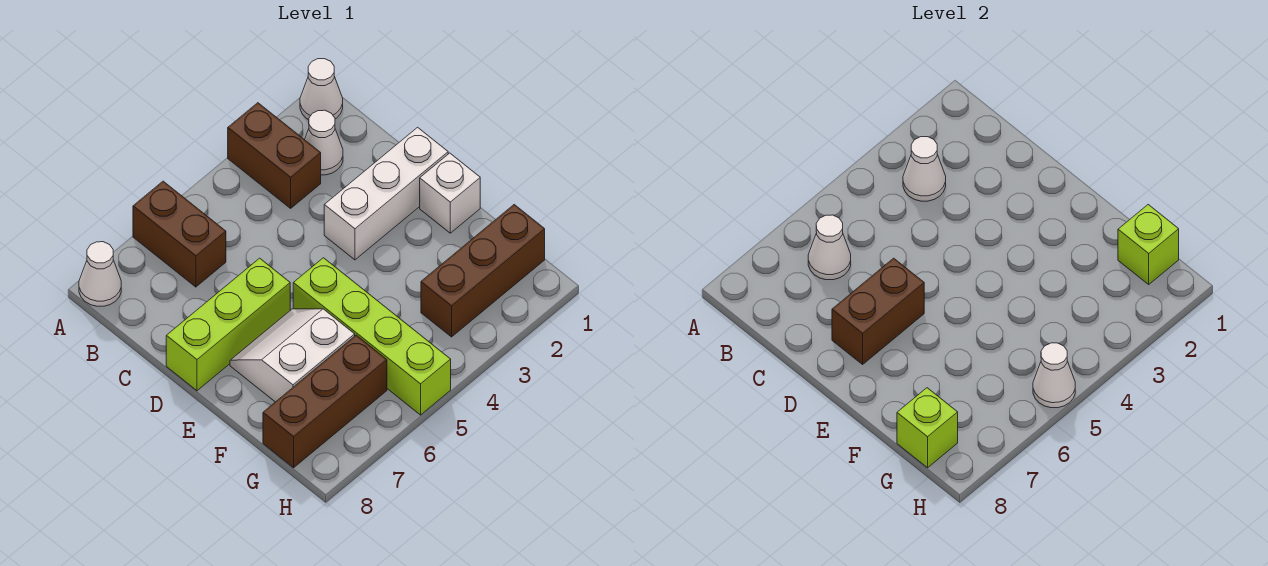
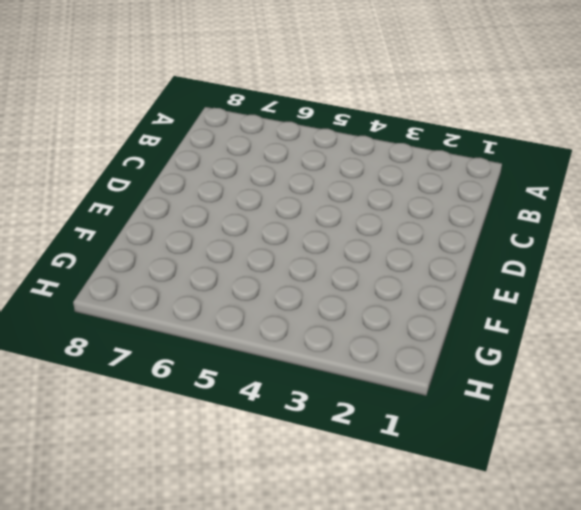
none -> white 1x1 cone [300,59,343,120]
none -> brown 1x2 brick [228,103,321,208]
none -> brown 1x2 brick [133,181,226,287]

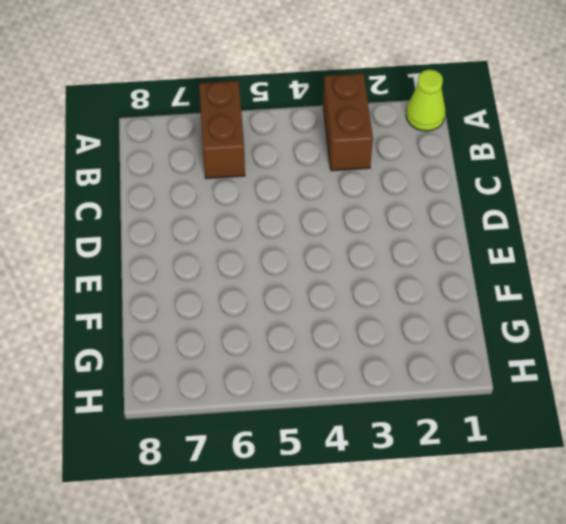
lime 1x1 cone [406,70,445,131] -> white 1x1 cone [300,59,343,120]
none -> white 1x1 cone [79,242,121,306]
none -> white 1x1 cone [305,110,343,175]
none -> white 1x3 brick [324,127,448,260]

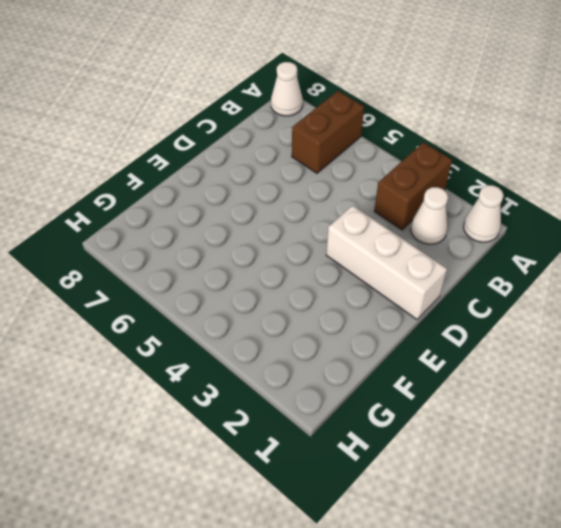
none -> lime 1x3 brick [166,258,290,391]
none -> white 1x1 brick [420,153,480,233]
none -> lime 1x4 brick [293,258,451,415]

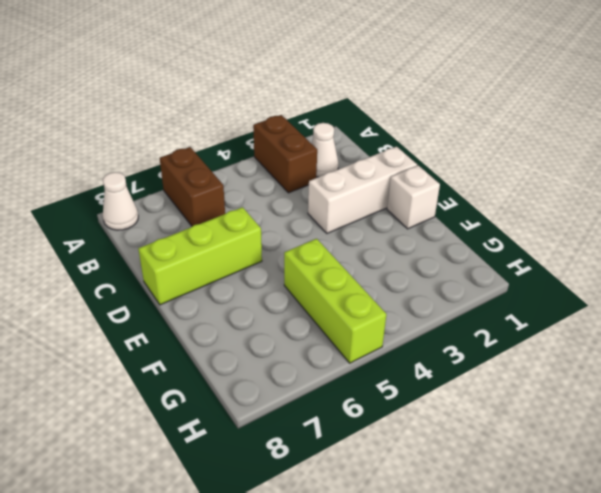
lime 1x3 brick [284,239,387,363] -> lime 1x4 brick [293,258,451,415]
none -> white 1x1 cone [300,59,343,120]
none -> white 2x2 slope [230,309,355,402]
none -> brown 1x3 brick [421,205,545,337]

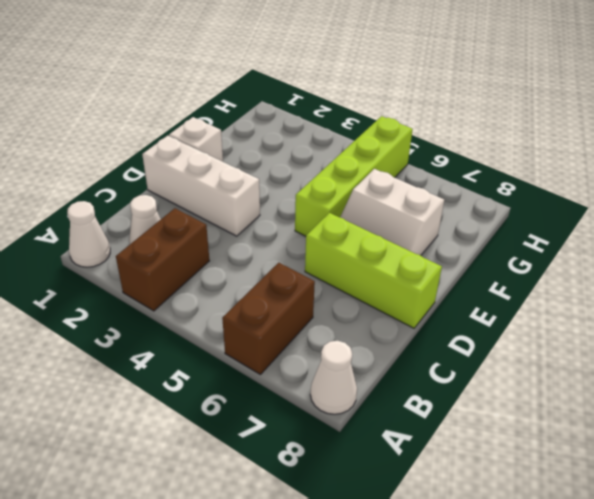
none -> brown 1x3 brick [421,205,545,337]
none -> brown 1x3 brick [263,335,387,468]
none -> white 1x1 cone [903,137,946,201]

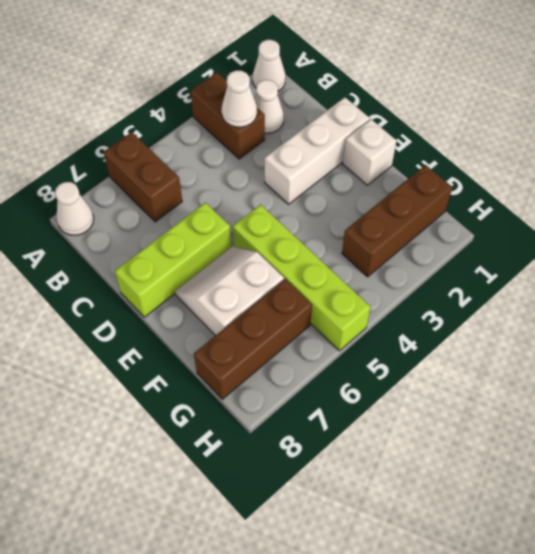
none -> white 1x1 cone [808,215,851,280]
none -> brown 1x2 brick [832,258,924,364]
none -> lime 1x1 brick [1118,205,1179,284]

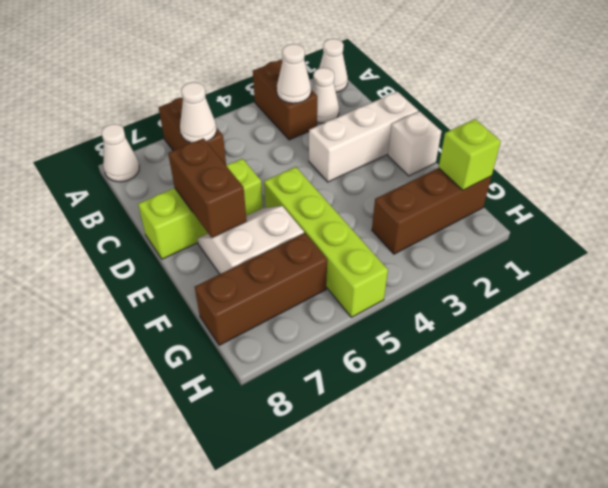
brown 1x2 brick [168,138,247,237] -> brown 1x2 brick turned to [832,258,924,364]
none -> lime 1x1 brick [897,388,958,468]
none -> white 1x1 cone [1033,343,1075,408]

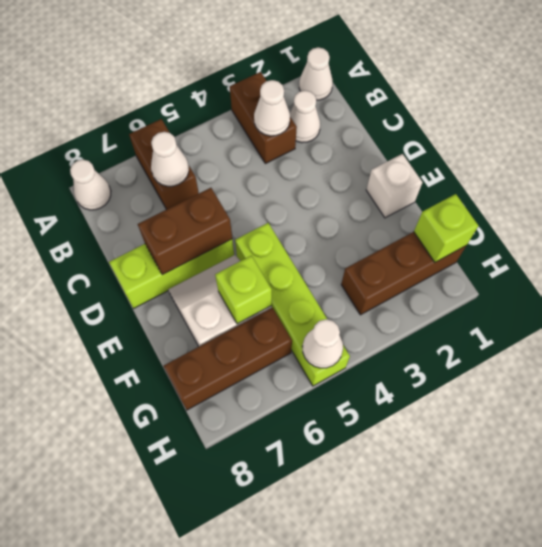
lime 1x1 brick [215,256,272,324] -> lime 1x1 brick moved to [897,388,958,468]
none -> white 1x3 brick [324,127,448,260]

